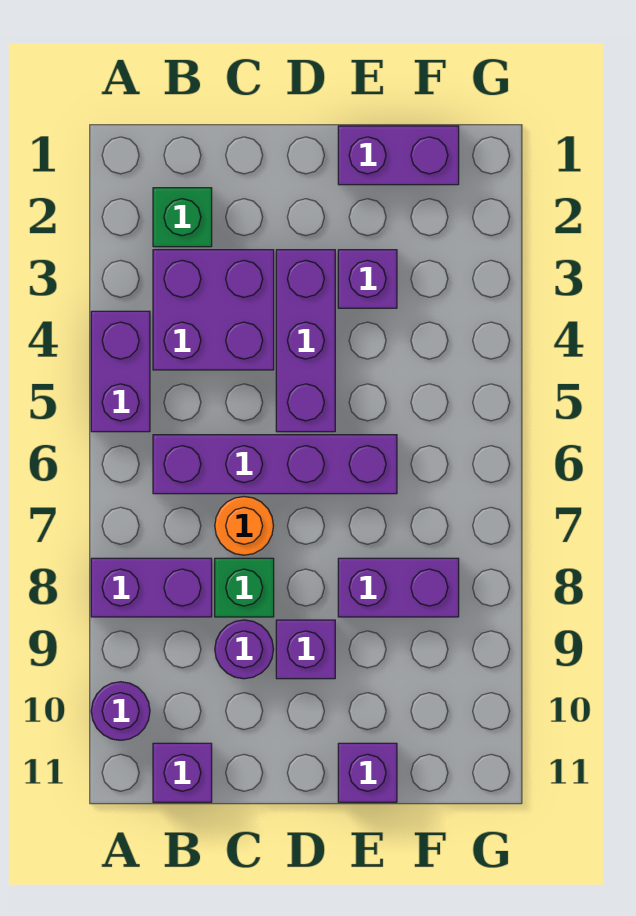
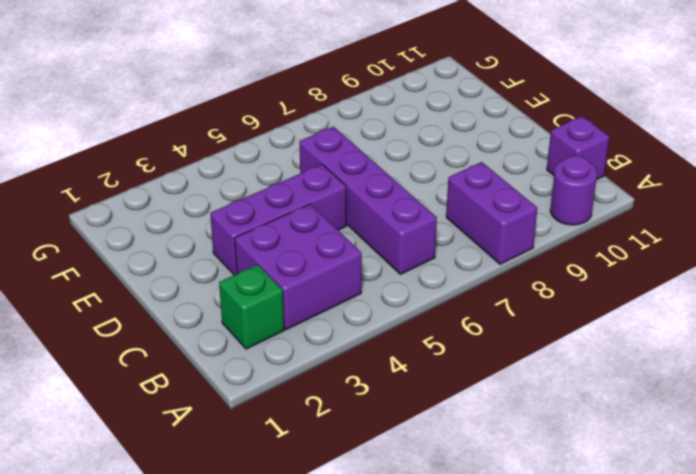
none -> purple 1x2 brick [91,311,150,432]
none -> orange 1x1 round brick [215,497,273,555]
none -> green 1x1 brick [215,558,274,617]

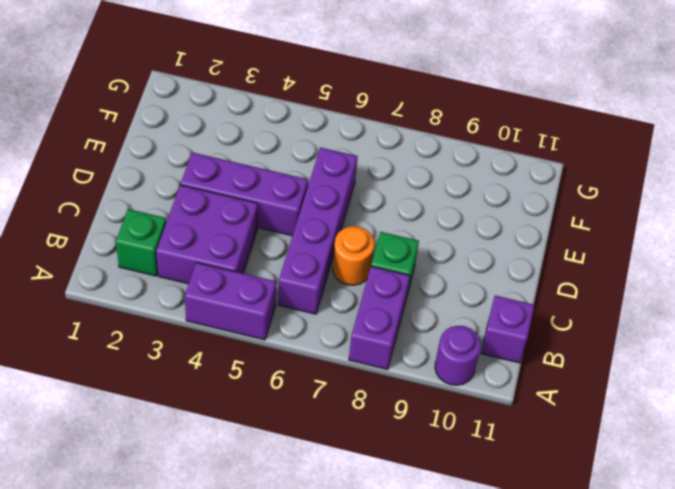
none -> purple 1x1 round brick [215,620,274,679]
none -> purple 1x1 brick [276,620,335,679]
none -> purple 1x2 brick [338,126,459,185]

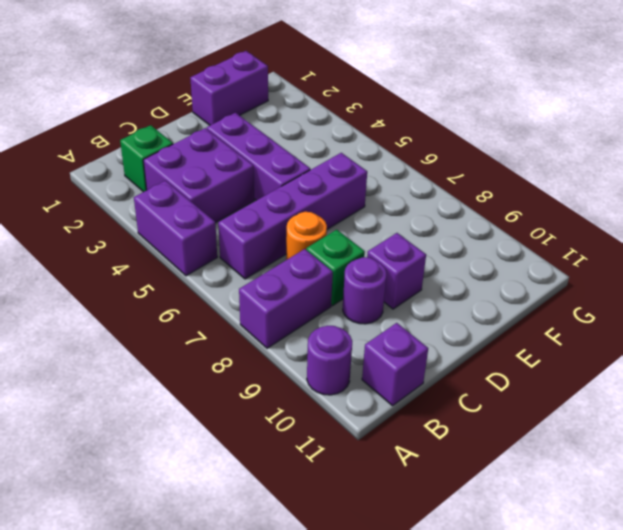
none -> purple 1x1 brick [338,250,397,308]
none -> purple 1x2 brick [338,558,459,617]
none -> purple 1x1 brick [338,743,397,802]

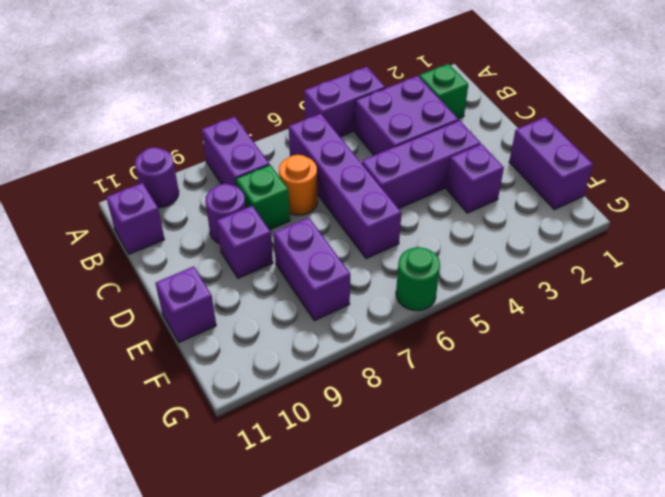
green 1x1 round brick [396,247,440,311] -> none

